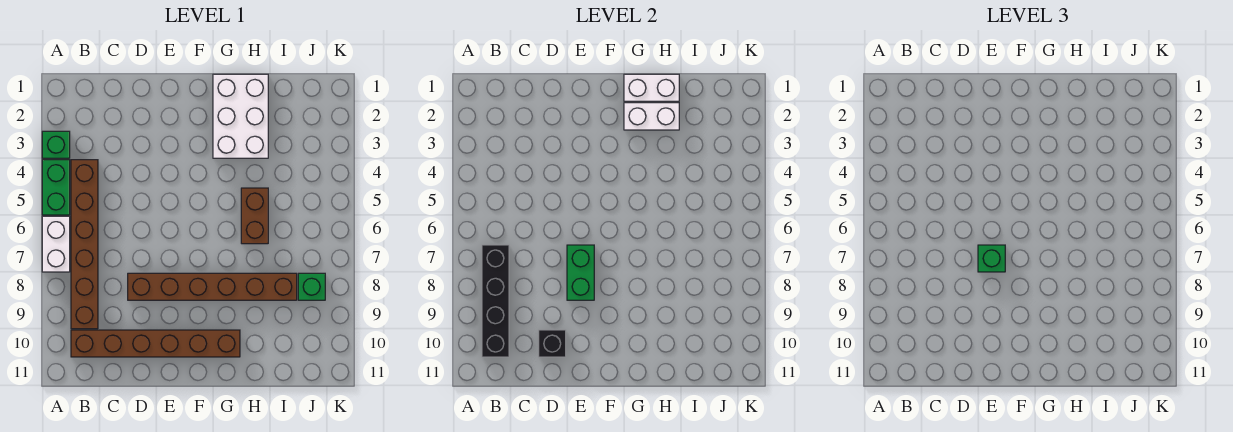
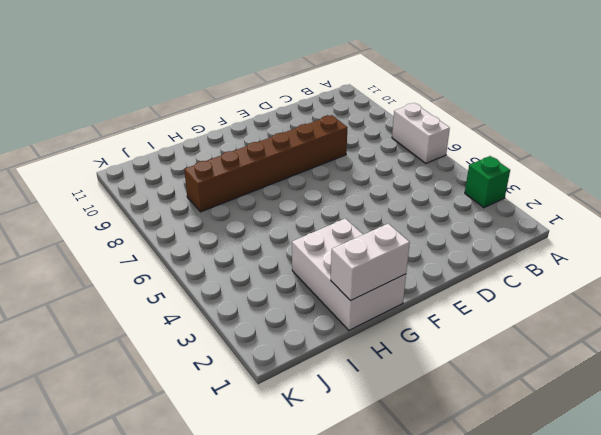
none -> green 1x2 brick [42,160,70,215]
none -> brown 1x6 brick [71,160,98,329]
none -> brown 1x6 brick [71,330,240,357]

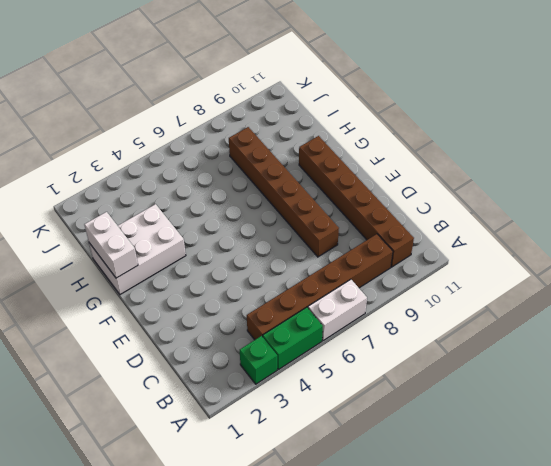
none -> brown 1x2 brick [241,188,268,244]
none -> green 1x1 brick [298,273,325,300]
none -> black 1x4 brick [482,245,509,357]

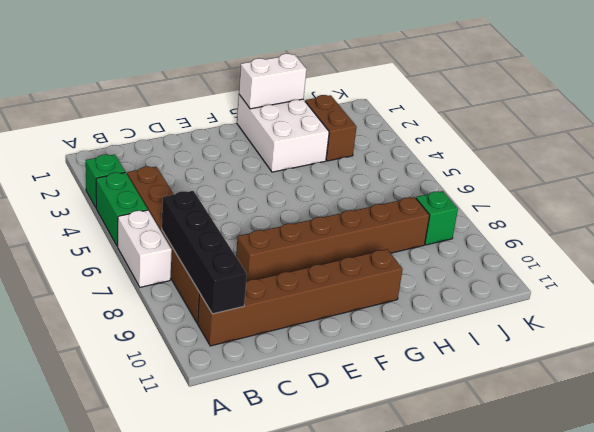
brown 1x2 brick [305,95,357,161] -> brown 1x2 brick moved to [241,188,268,244]
none -> black 1x1 brick [539,330,566,357]
none -> green 1x2 brick [567,245,594,300]
none -> white 1x2 brick [624,103,679,130]

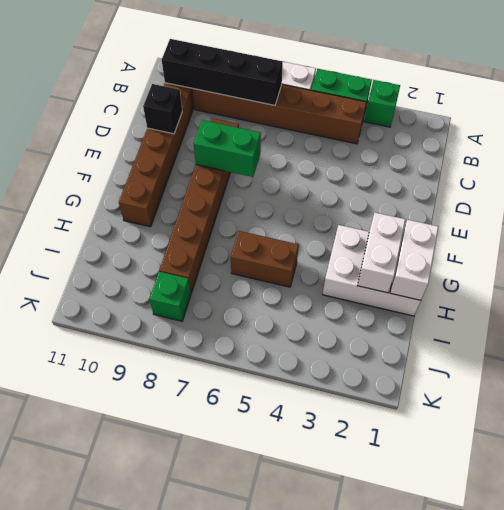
none -> green 1x1 brick [978,245,1005,272]

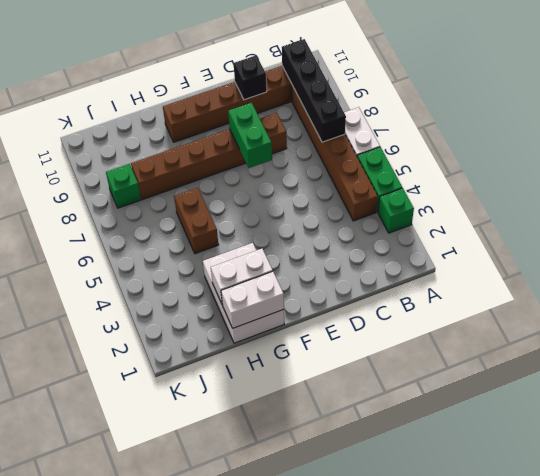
none -> green 1x1 brick [978,245,1005,272]

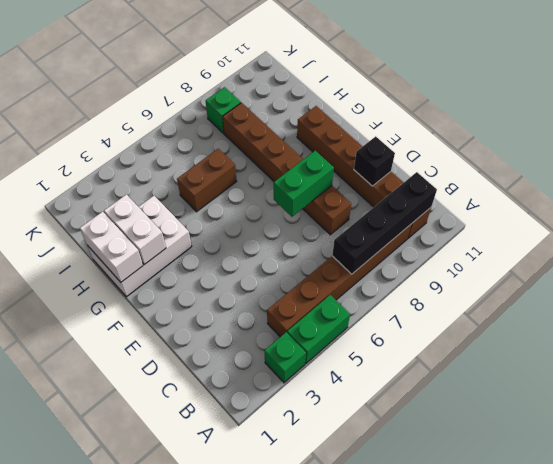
none -> white 1x2 brick [42,216,70,272]
none -> green 1x1 brick [978,245,1005,272]

